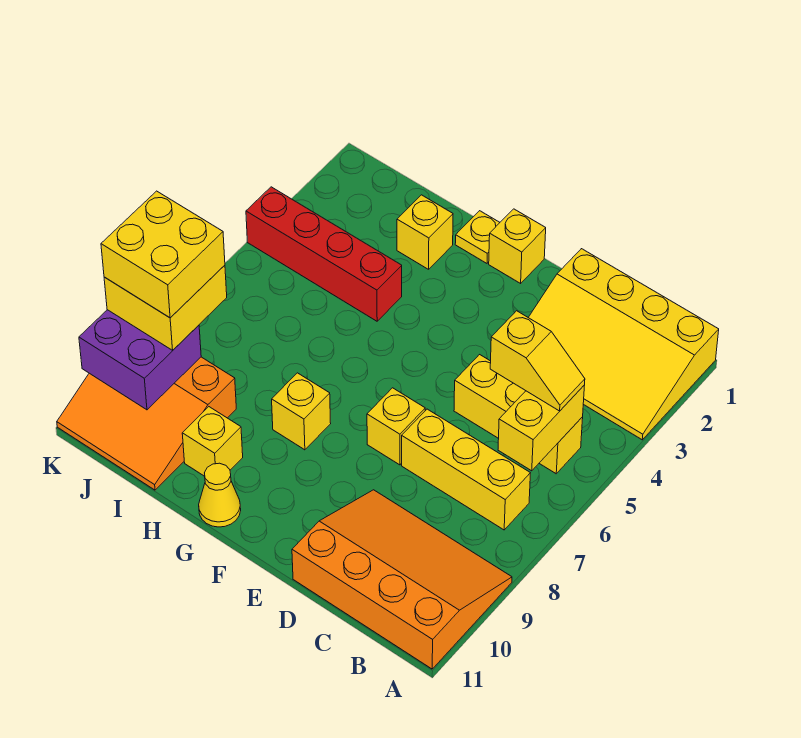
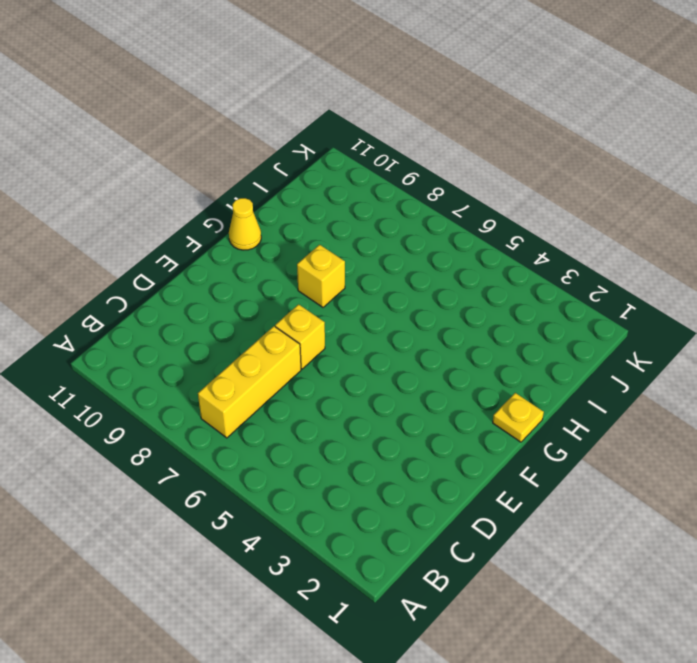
none -> yellow 3x4 slope [528,249,719,440]
none -> orange 3x4 slope [292,490,512,669]
none -> yellow 1x3 brick [454,355,583,474]

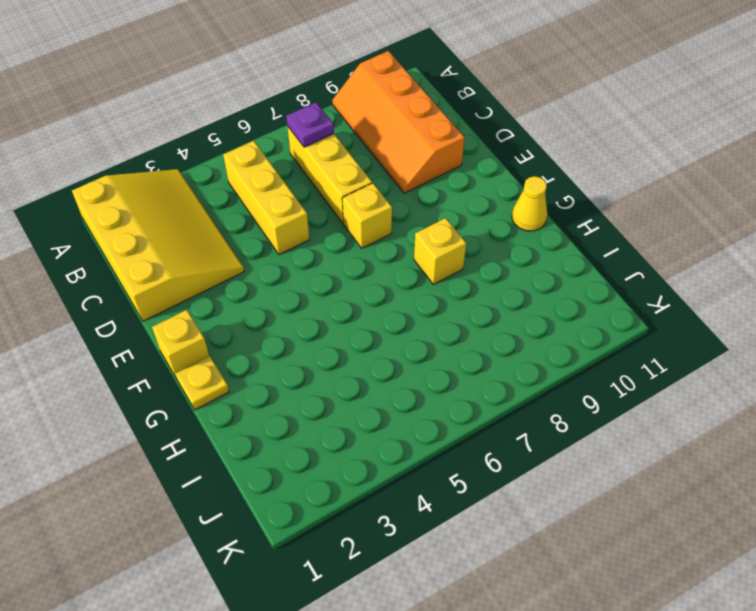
orange 2x4 slope [332,51,465,193] -> orange 3x4 slope [292,490,512,669]
purple 1x1 plate [286,102,334,147] -> none
none -> yellow 1x1 brick [397,195,453,269]
none -> red 1x4 brick [246,187,402,321]
none -> yellow 1x1 brick [182,407,243,476]

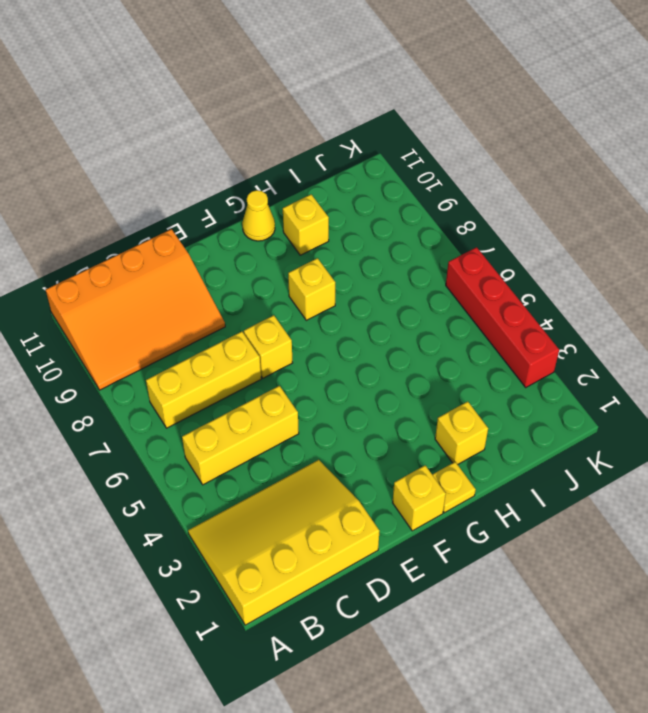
red 1x4 brick [446,247,559,387] -> red 1x4 brick turned to [246,187,402,321]
none -> orange 3x3 slope [57,357,236,490]
none -> yellow 1x2 brick [498,385,585,471]
none -> purple 2x2 brick [79,310,201,410]

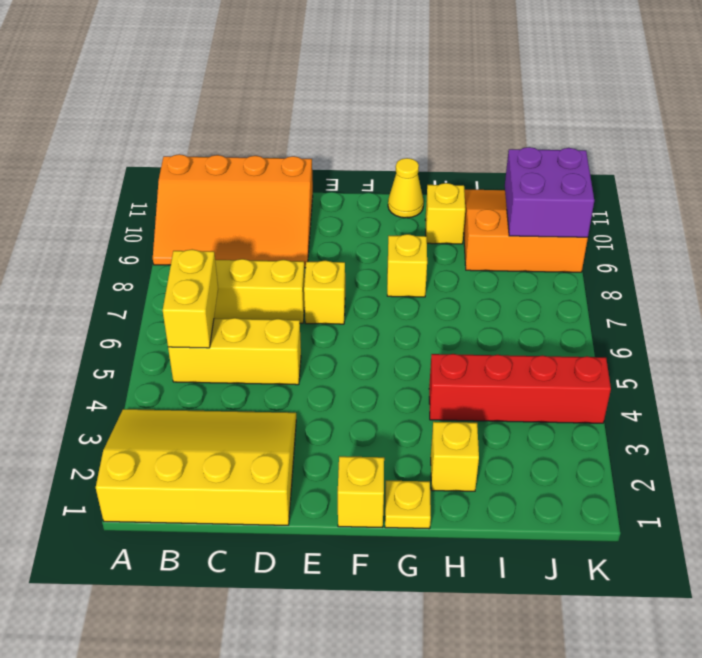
none -> yellow 1x2 slope [490,311,585,411]
none -> yellow 2x2 brick [104,265,227,350]
none -> yellow 2x2 brick [101,191,225,318]

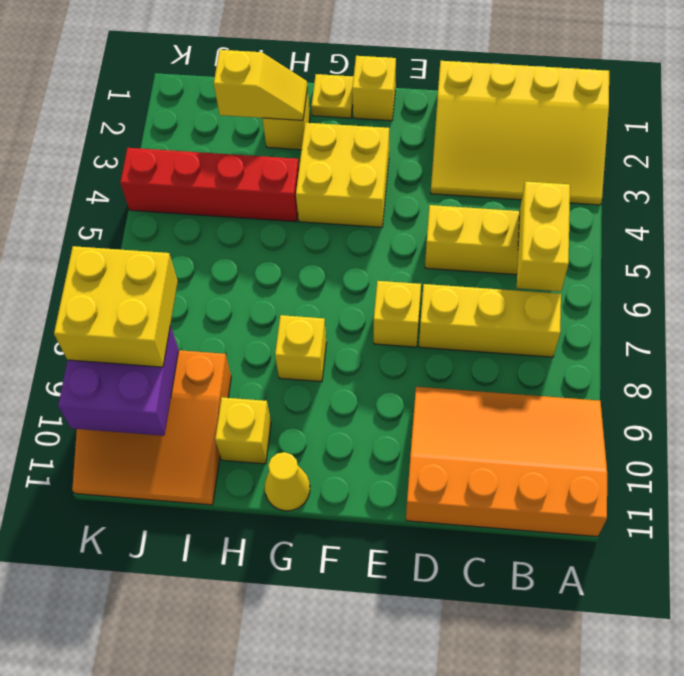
yellow 2x2 brick [296,123,389,227] -> yellow 2x2 brick moved to [101,191,225,318]
yellow 1x2 slope [214,50,308,120] -> yellow 1x2 slope moved to [490,311,585,411]

